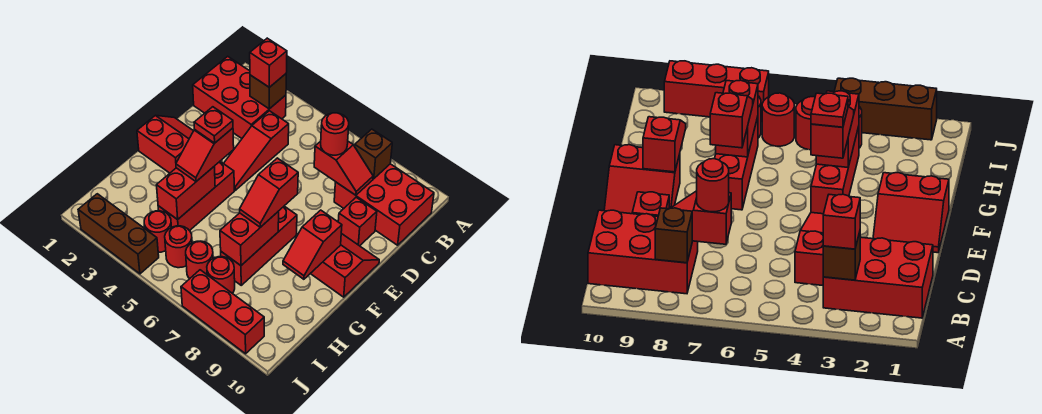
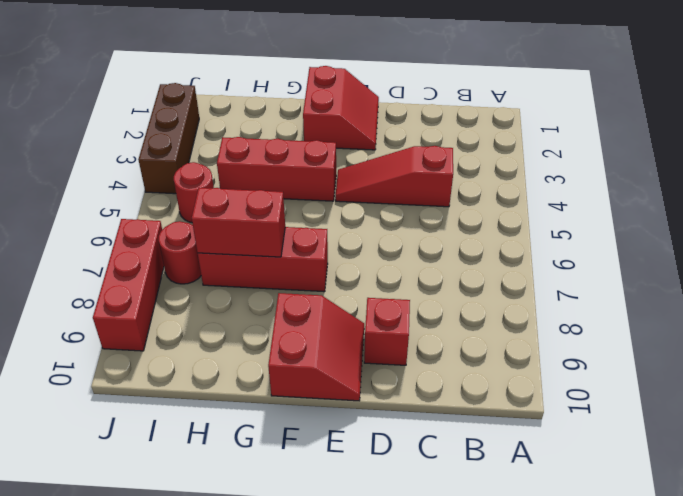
none -> red 2x3 brick [193,56,286,138]
none -> red 2x3 brick [334,164,434,245]
none -> red 1x1 round brick [144,211,171,252]

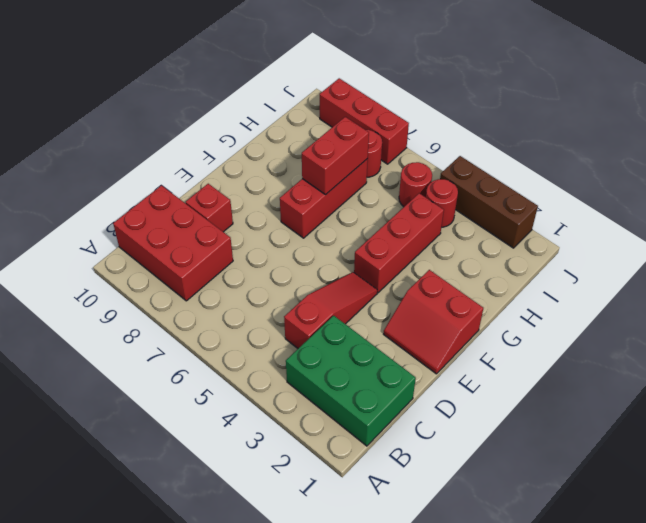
green 2x3 brick [286,316,416,446] -> red 2x3 brick [193,56,286,138]
none -> red 2x2 slope [310,233,379,297]
none -> red 1x1 round brick [186,241,213,279]
none -> brown 1x1 brick [250,74,286,109]

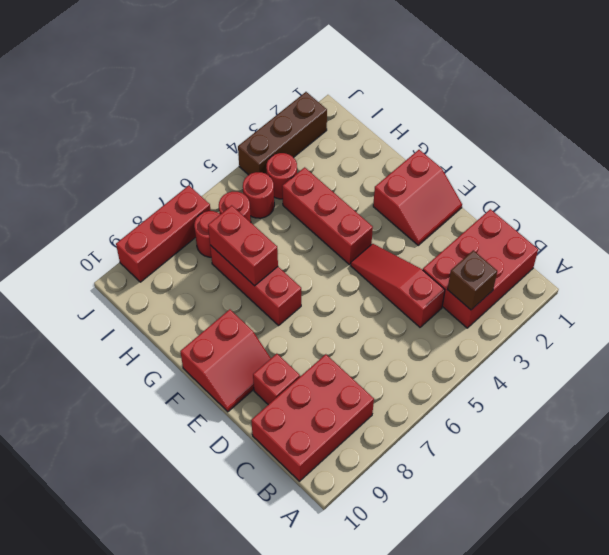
none -> brown 1x1 brick [355,129,392,179]
none -> red 1x2 slope [314,141,373,195]
none -> red 1x2 slope [283,210,342,279]

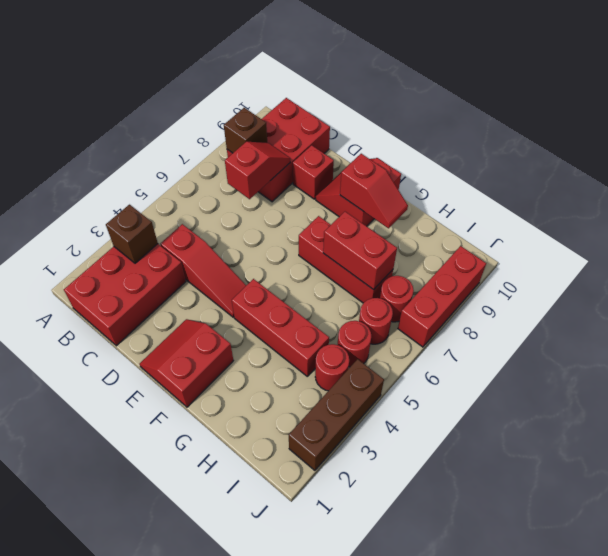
none -> red 1x2 brick [157,167,215,220]
none -> red 1x1 brick [250,38,287,87]
none -> red 1x1 round brick [321,113,349,155]

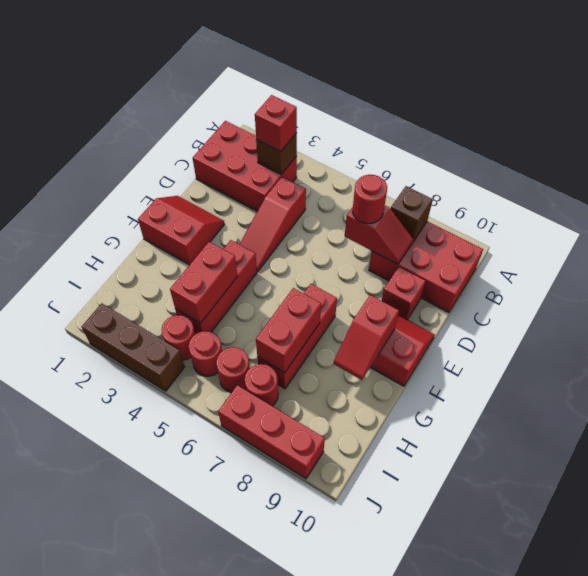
none -> red 1x2 slope [176,128,234,181]
none -> red 1x2 slope [240,158,298,227]
none -> red 1x1 plate [194,107,233,143]

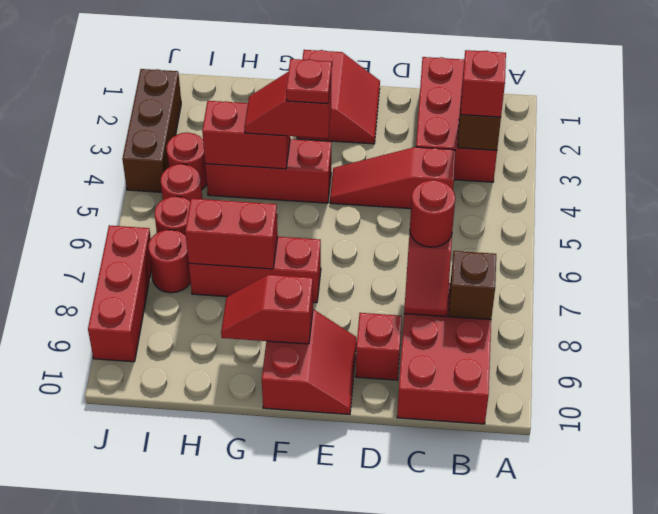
none -> red 1x2 slope [240,158,298,227]

